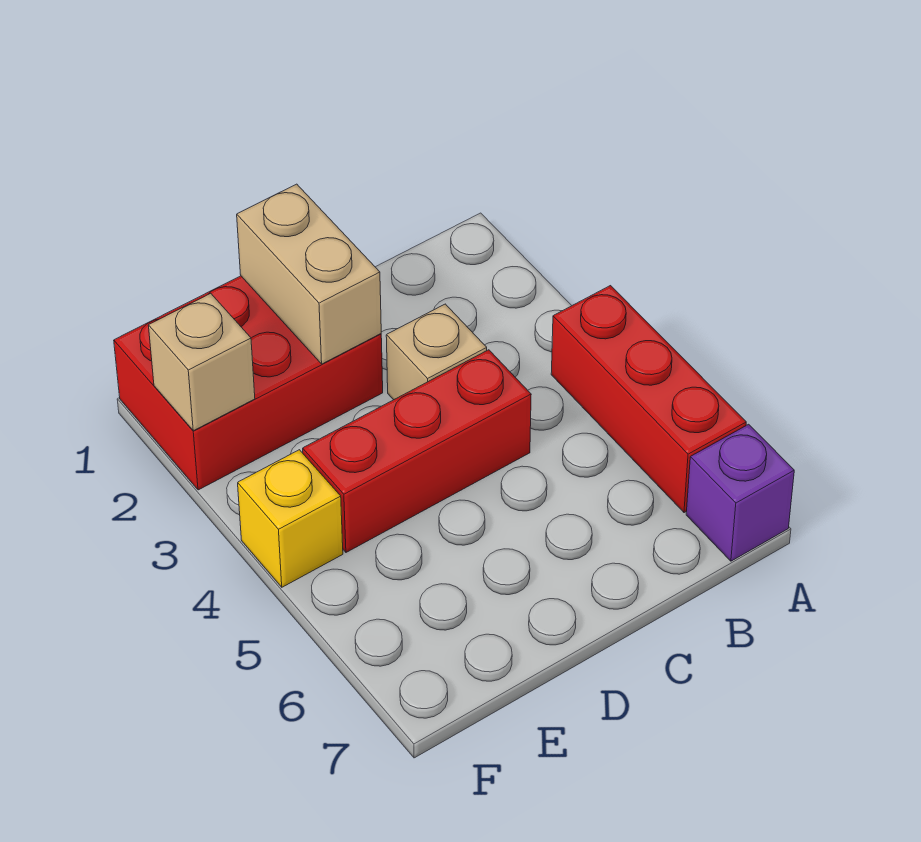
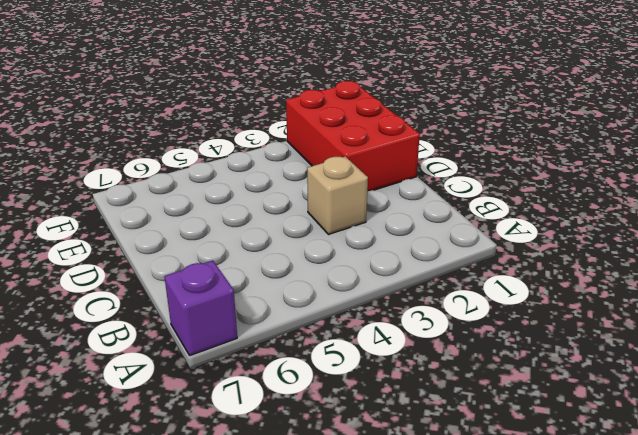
none -> red 1x3 brick [551,286,746,513]
none -> red 1x3 brick [303,350,531,552]

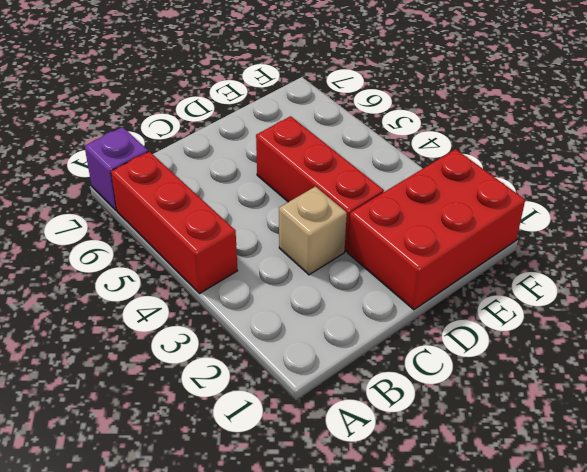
red 1x3 brick [256,116,384,252] -> red 1x3 brick turned to [303,350,531,552]
none -> yellow 1x1 brick [238,450,343,587]
none -> tan 1x2 brick [237,184,381,364]

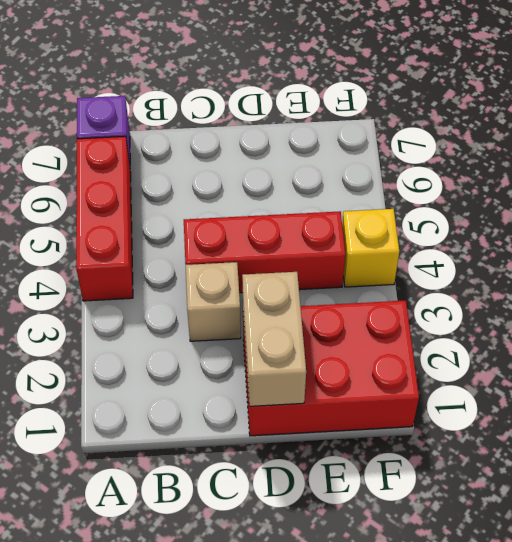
none -> tan 1x1 brick [148,293,255,431]

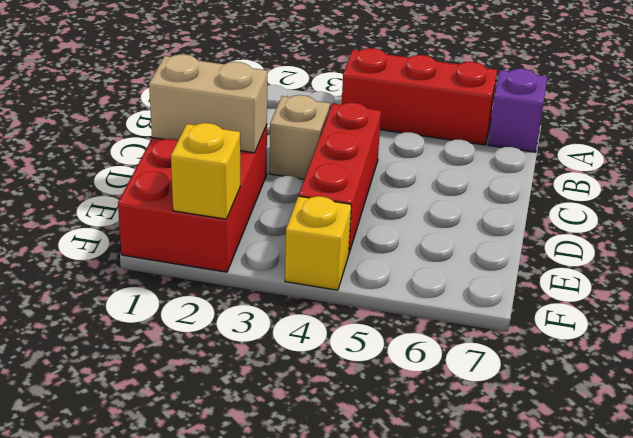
yellow 1x1 brick [171,123,240,219] -> tan 1x1 brick [148,293,255,431]

